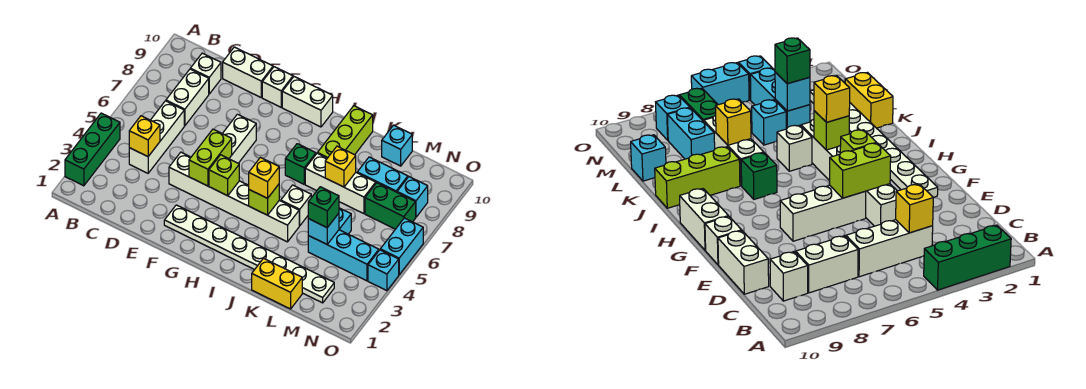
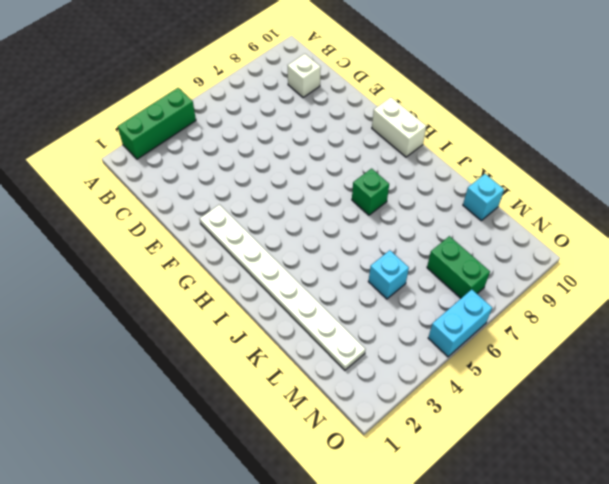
none -> white 1x3 brick [129,101,184,173]
none -> white 1x2 brick [166,69,209,126]
none -> white 1x2 brick [223,47,273,97]
none -> white 1x6 brick [169,152,299,242]

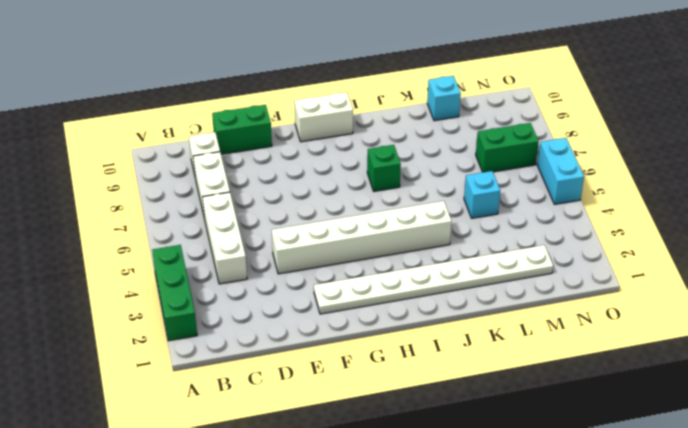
green 1x2 brick [212,105,272,154] -> white 1x2 brick [223,47,273,97]
none -> white 1x3 brick [222,114,256,163]
none -> white 1x1 brick [262,67,293,107]
none -> white 1x1 brick [281,185,311,226]
none -> white 1x3 brick [305,153,376,214]

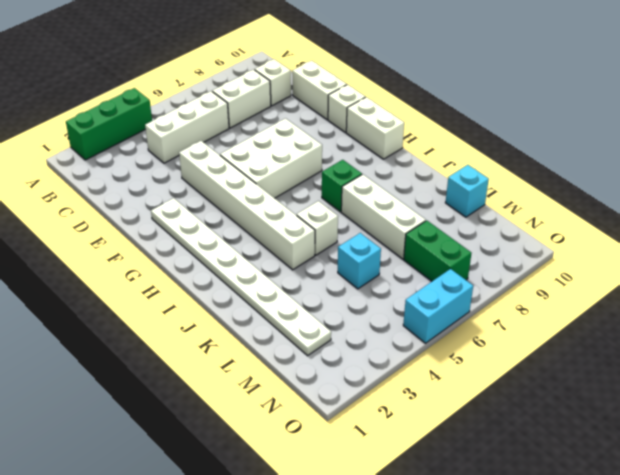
white 2x3 brick [220,118,322,198] -> white 1x3 brick [222,114,256,163]
none -> lime 1x3 brick [318,106,373,158]
none -> yellow 1x2 brick [252,258,302,309]
none -> cyan 1x3 brick [308,230,379,281]
none -> cyan 1x2 brick [357,157,408,192]

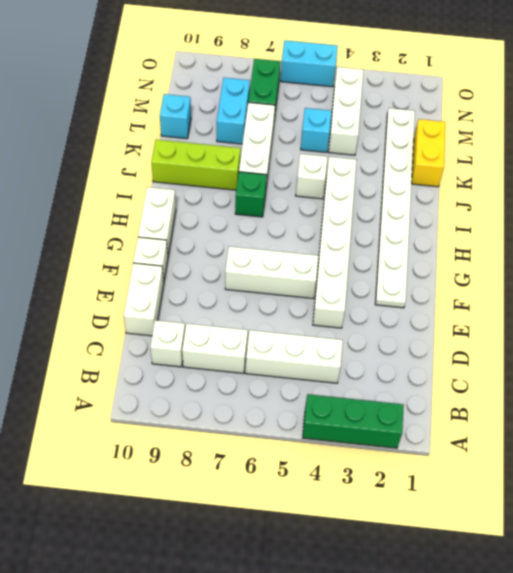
white 1x3 brick [329,67,363,155] -> cyan 1x3 brick [308,230,379,281]
none -> cyan 1x1 brick [397,177,428,217]
none -> cyan 1x1 brick [368,250,399,291]
none -> yellow 1x1 brick [129,116,160,157]
none -> lime 1x2 brick [189,129,232,186]

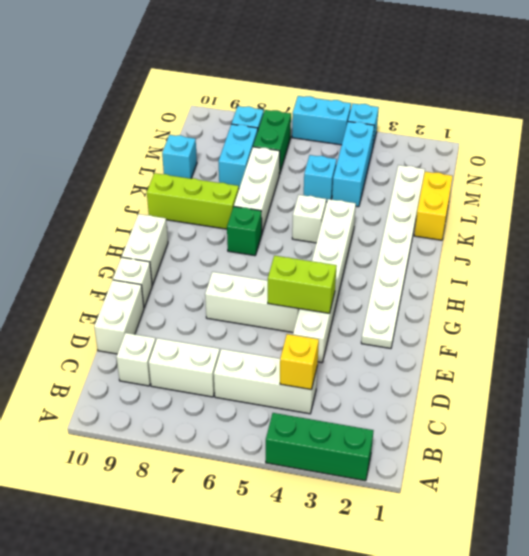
none -> lime 1x1 brick [209,155,239,196]
none -> lime 1x1 brick [249,184,279,215]
none -> yellow 1x1 brick [325,146,356,187]
none -> cyan 1x1 brick [308,213,339,244]

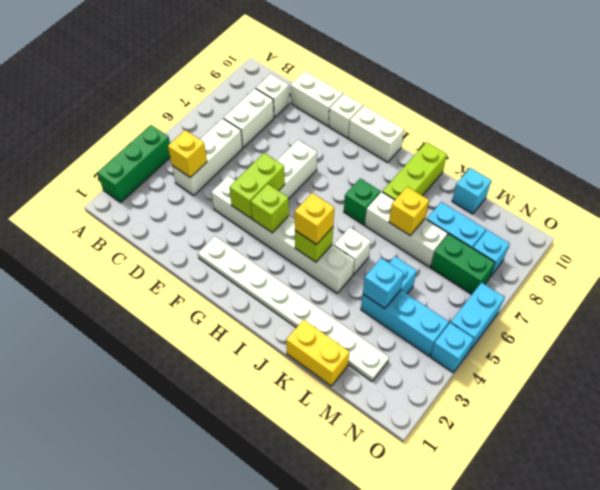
none -> green 1x1 brick [308,187,339,227]

